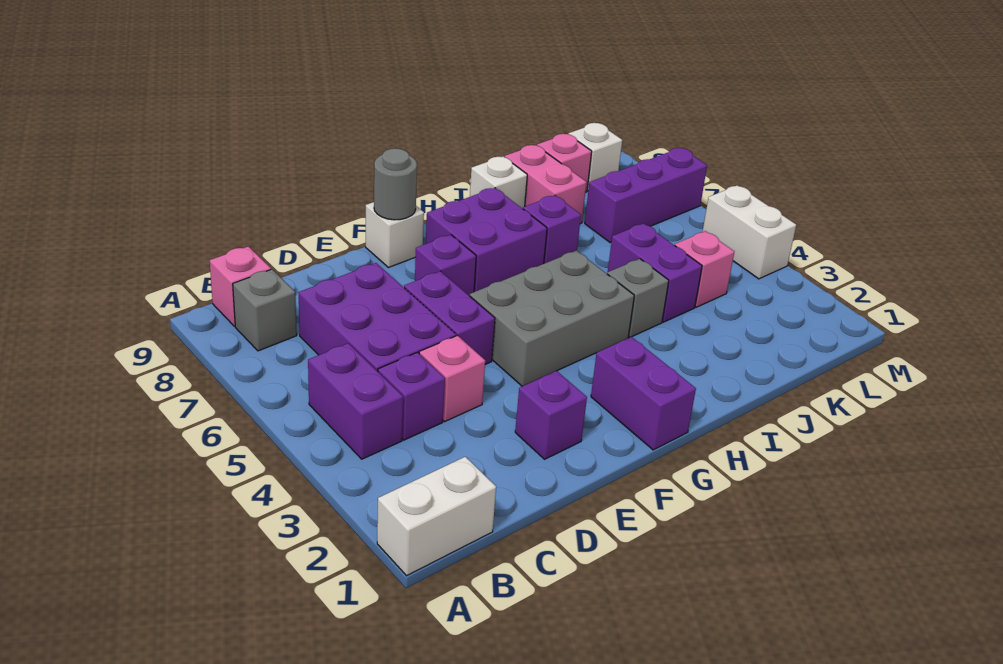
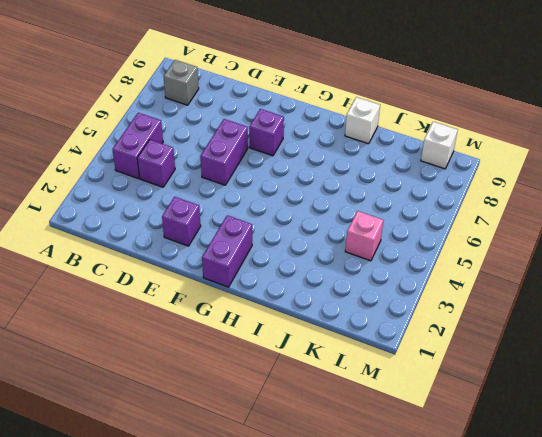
none -> white 1x2 brick [377,457,496,576]
none -> pink 1x1 brick [210,246,271,326]
none -> purple 2x3 brick [298,263,456,371]

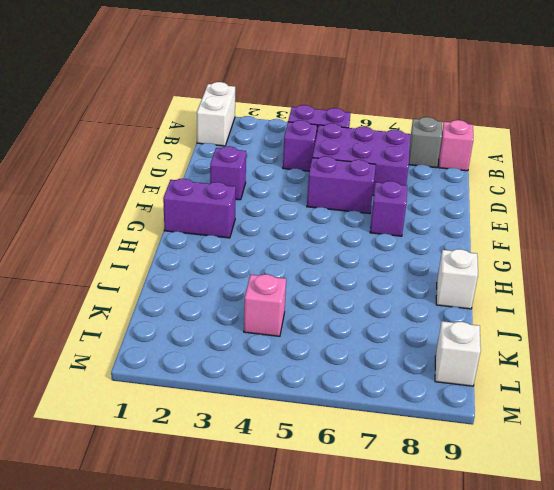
none -> pink 1x1 brick [419,336,485,421]
none -> grey 2x3 brick [470,251,634,386]
none -> white 1x1 brick [366,202,424,268]

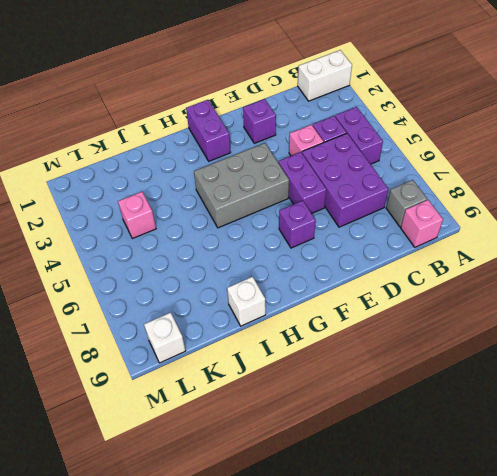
none -> white 1x1 brick [366,202,424,268]
none -> purple 2x2 brick [426,188,547,292]
none -> grey 1x1 brick [607,259,669,337]

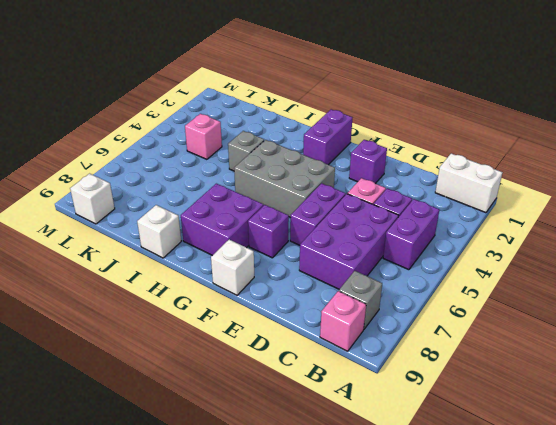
none -> purple 1x1 brick [523,195,581,264]
none -> purple 1x2 brick [608,223,702,322]
none -> pink 1x2 brick [505,145,586,224]

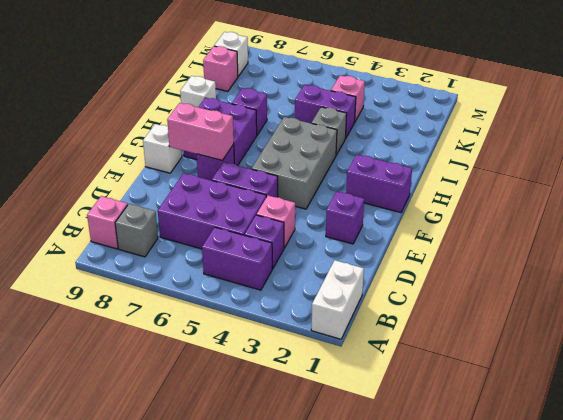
pink 1x2 brick [167,103,234,161] -> pink 1x2 brick moved to [505,145,586,224]
none -> purple 1x3 brick [585,148,707,242]
none -> white 1x2 brick [703,185,796,279]
none -> grey 1x1 round brick [374,148,417,220]

